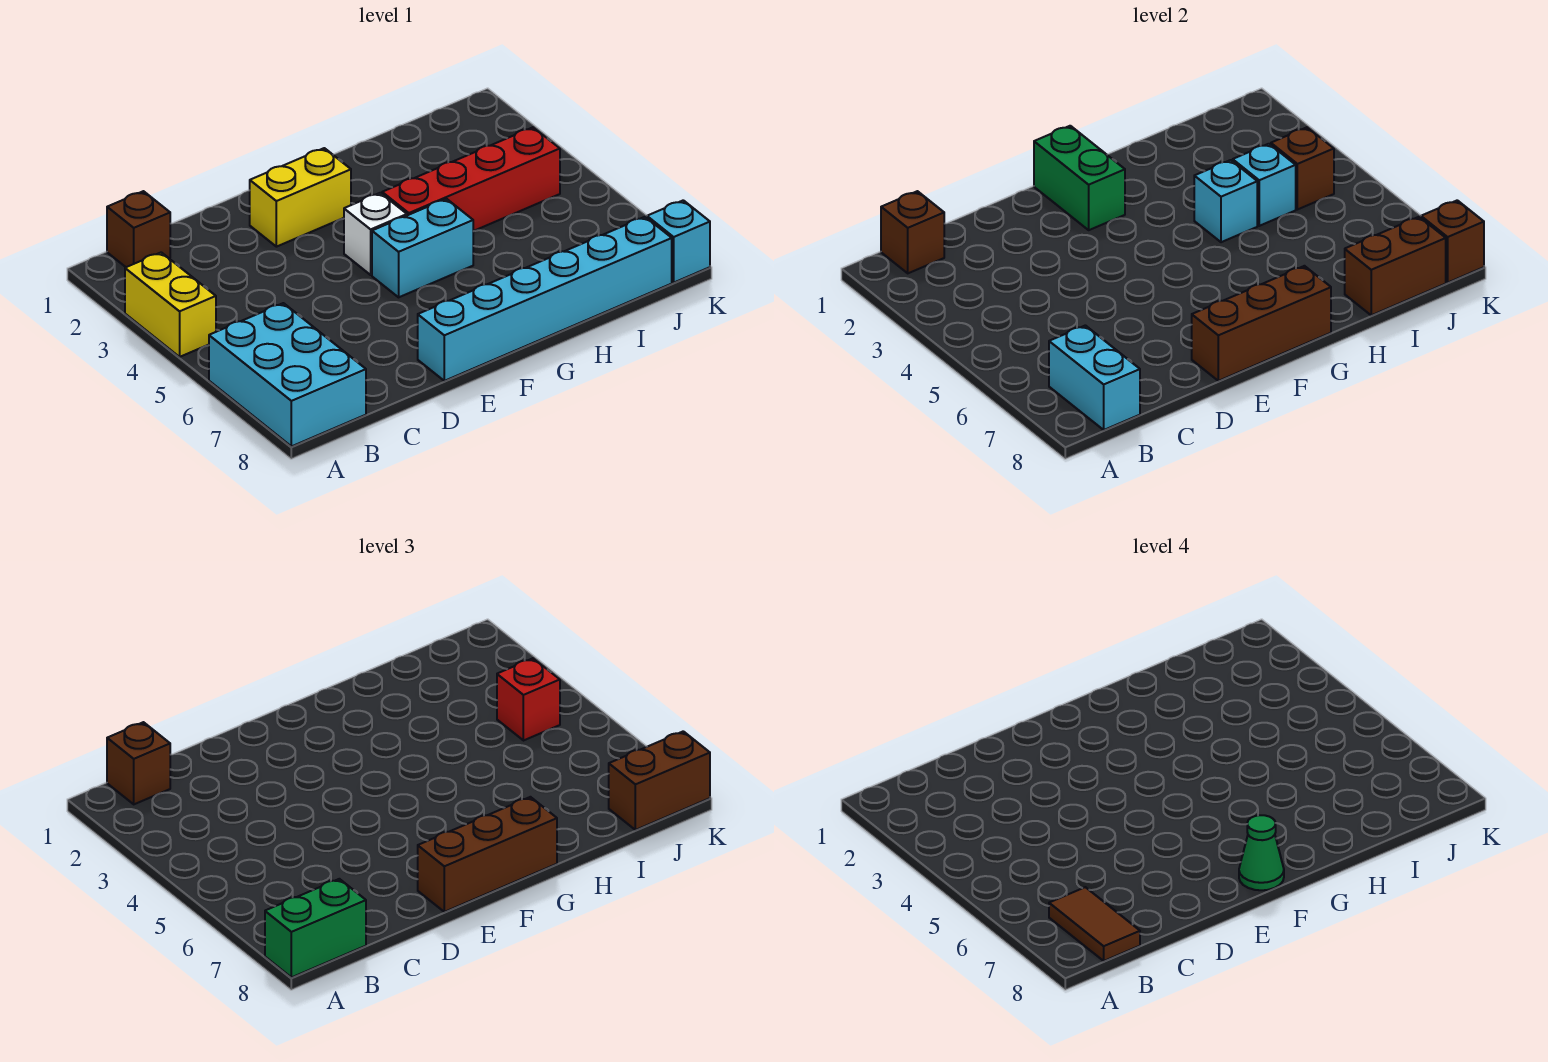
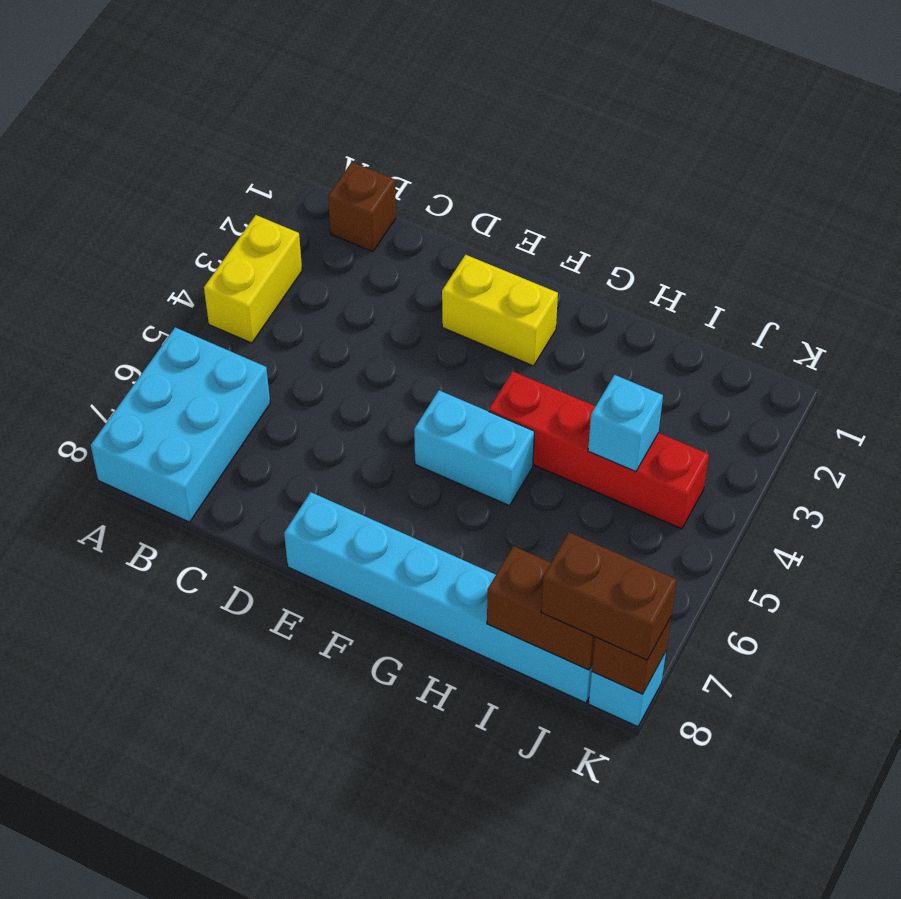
none -> white 1x1 brick [344,193,407,275]
none -> brown 1x1 brick [881,191,944,273]
none -> cyan 1x2 brick [1049,325,1140,430]

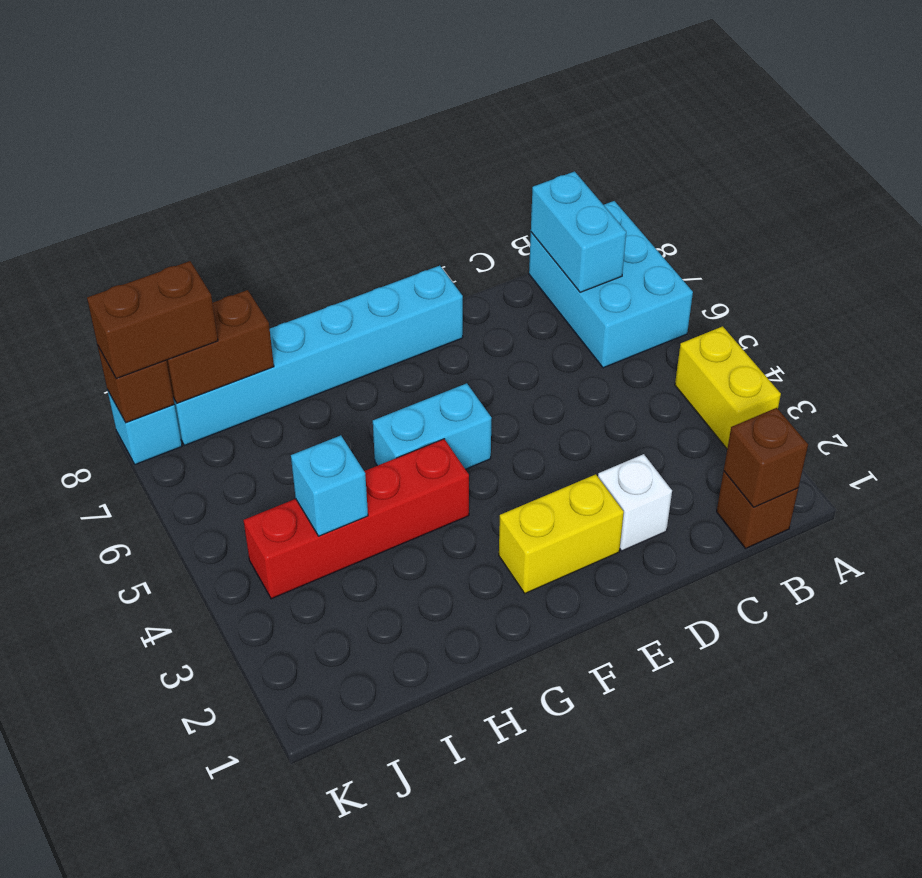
white 1x1 brick [598,454,672,551] -> white 1x1 brick moved to [344,193,407,275]
none -> brown 1x3 brick [1192,266,1331,381]
none -> green 1x2 brick [1034,126,1125,230]
none -> cyan 1x1 brick [1194,160,1257,242]

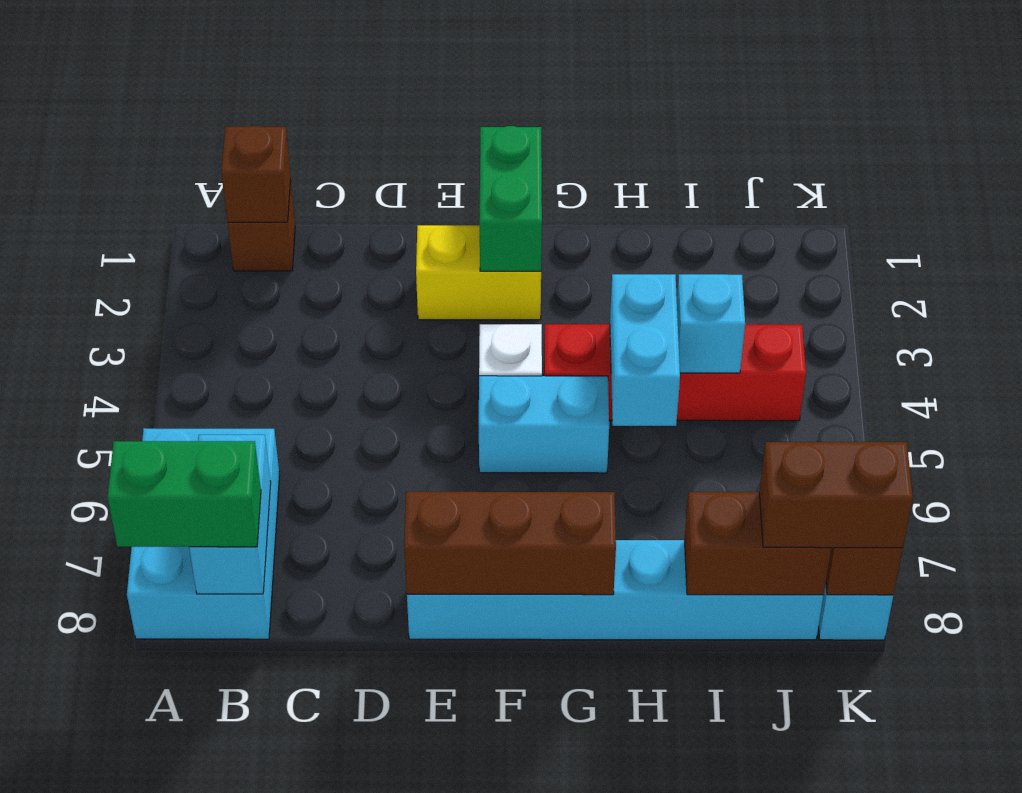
cyan 1x2 brick [610,274,680,426] -> cyan 1x1 brick [1194,160,1257,242]
none -> yellow 1x2 brick [125,252,216,357]
none -> brown 1x1 brick [1271,127,1334,210]
none -> brown 1x1 brick [107,722,170,804]

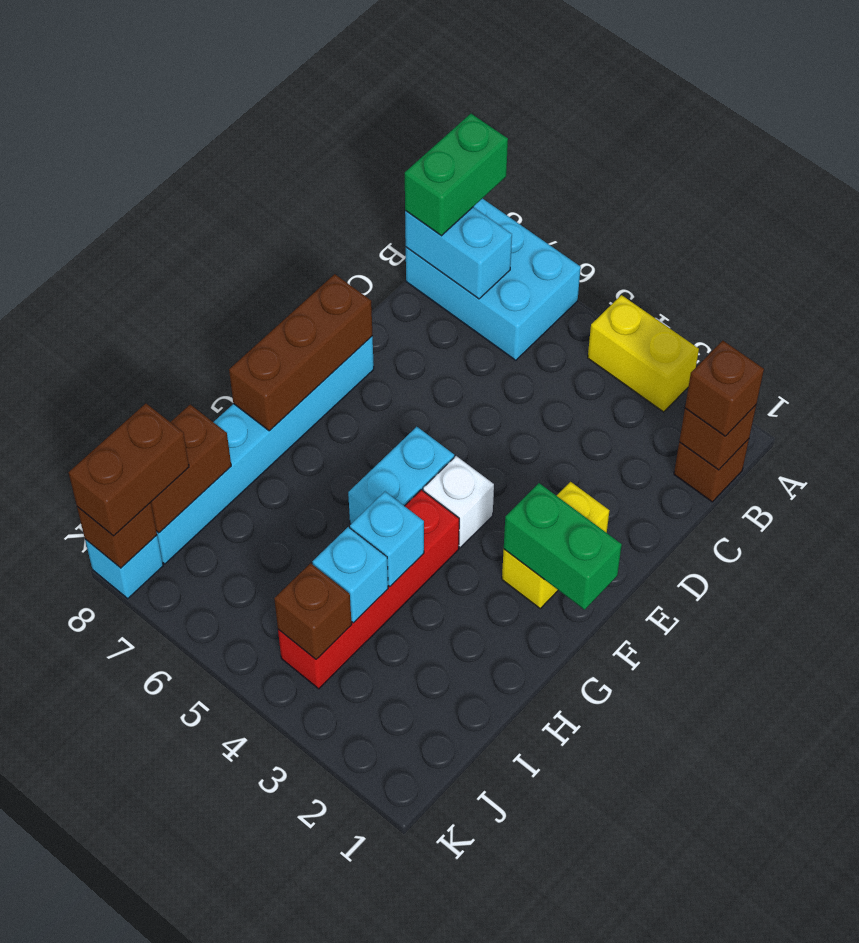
none -> brown 1x3 brick [418,797,557,912]
none -> red 1x1 brick [497,658,560,741]
none -> brown 1x2 tile [1049,887,1140,961]

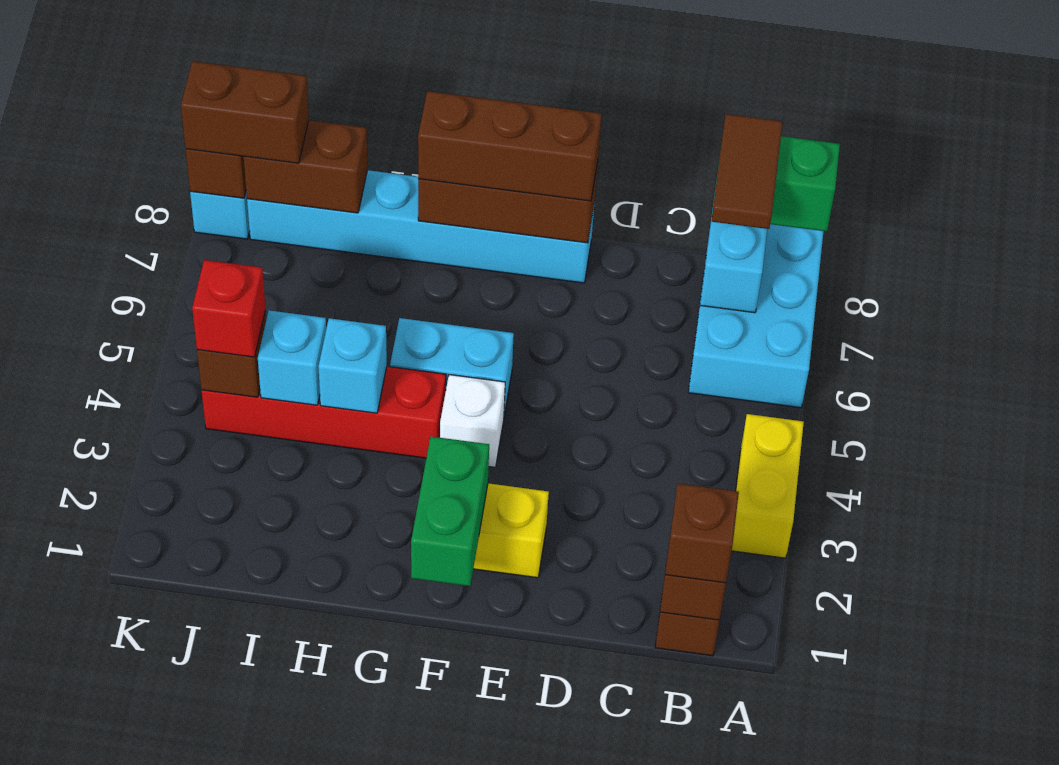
none -> green 1x1 cone [1239,815,1284,890]

